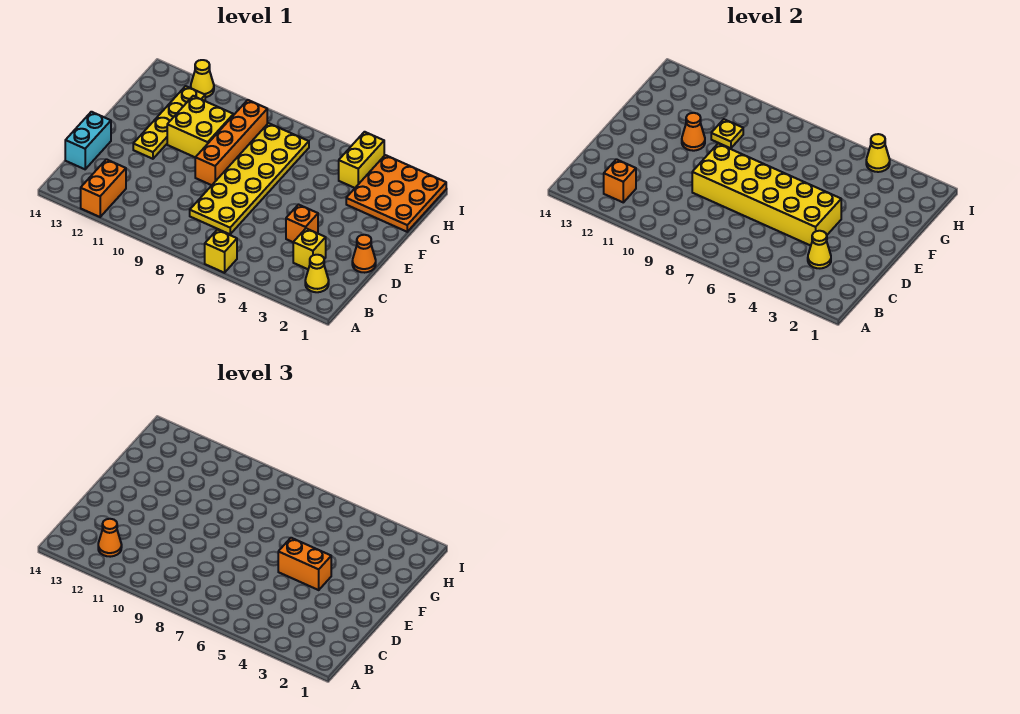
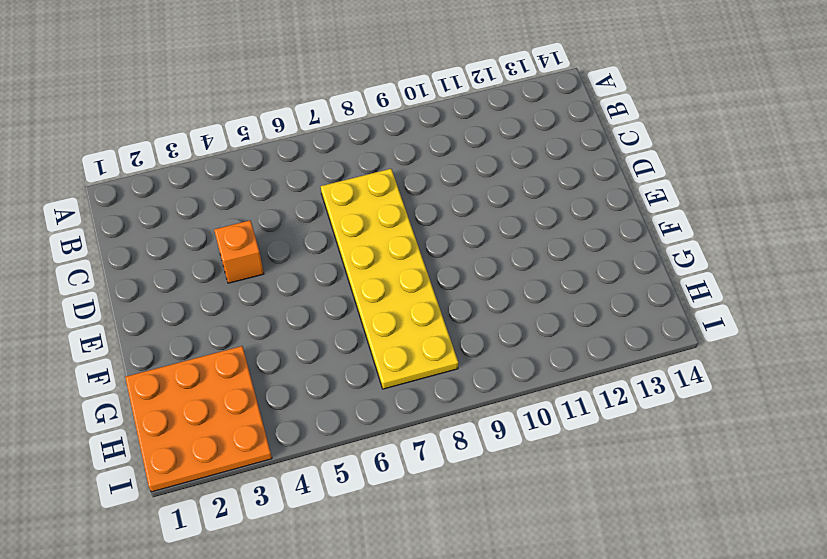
none -> yellow 1x1 brick [205,230,237,273]
none -> orange 1x2 brick [81,159,126,217]
none -> yellow 1x1 cone [305,255,329,292]

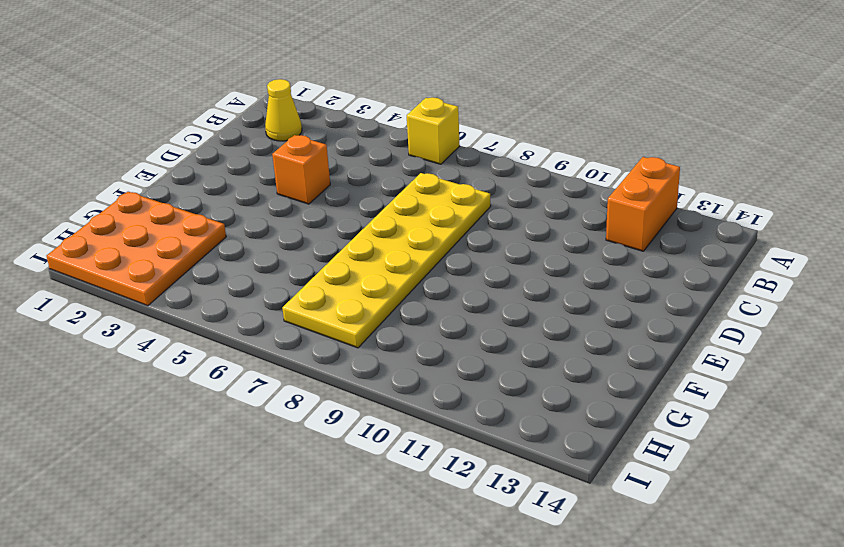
none -> yellow 1x1 brick [293,228,326,269]
none -> cyan 1x2 brick [65,112,111,169]
none -> orange 1x1 cone [352,235,376,273]

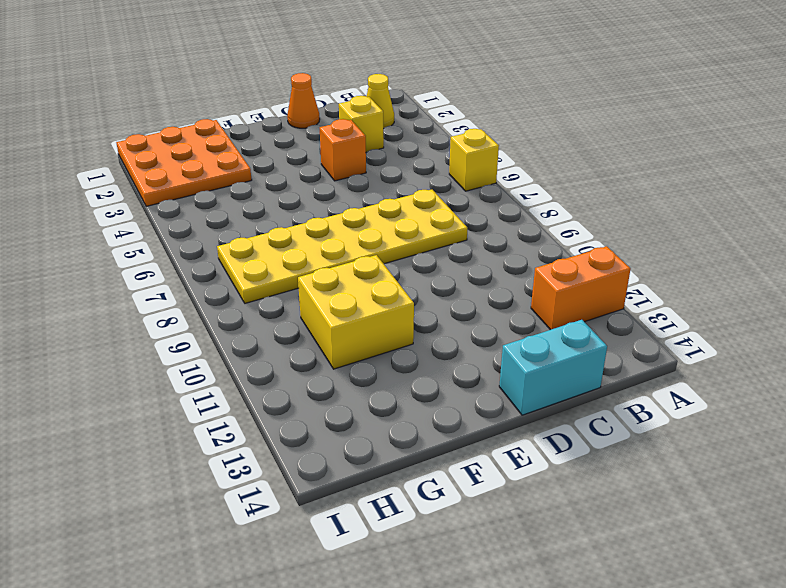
none -> orange 1x4 brick [195,100,267,185]
none -> yellow 1x4 plate [133,86,205,159]
none -> yellow 1x2 brick [339,132,384,188]

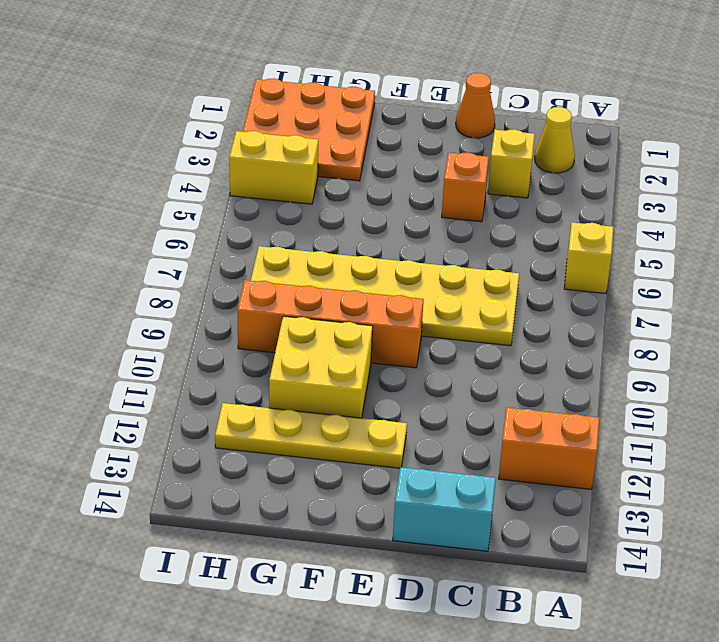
none -> yellow 1x1 cone [191,60,214,97]
none -> orange 1x1 brick [604,159,636,202]
none -> yellow 1x1 cone [808,231,831,268]

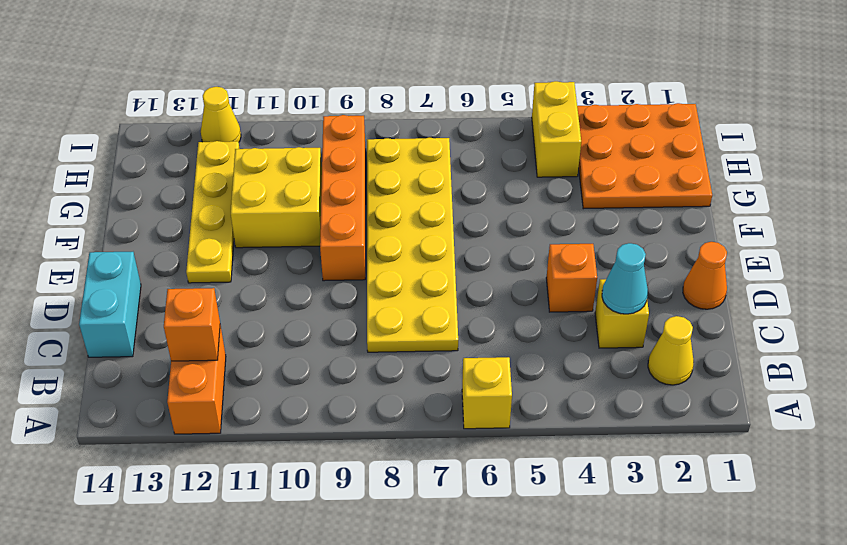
cyan 1x1 cone [602,243,648,314] -> yellow 1x1 cone [808,231,831,268]
none -> yellow 2x6 brick [692,144,841,246]
none -> orange 1x1 cone [682,113,705,151]
none -> yellow 1x1 plate [711,119,743,148]

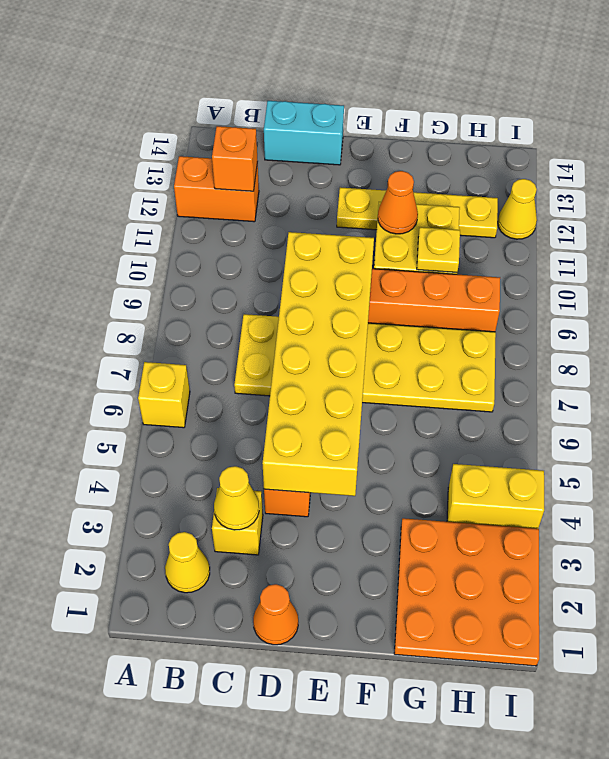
none -> yellow 1x1 cone [866,134,890,172]
none -> orange 1x1 cone [98,519,122,557]
none -> orange 1x2 brick [278,538,331,590]

